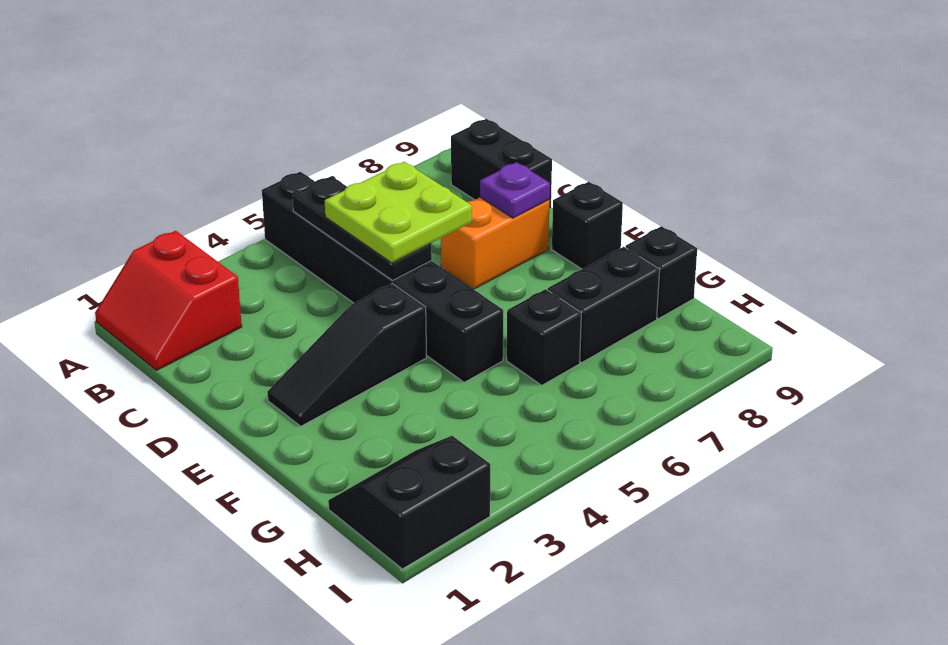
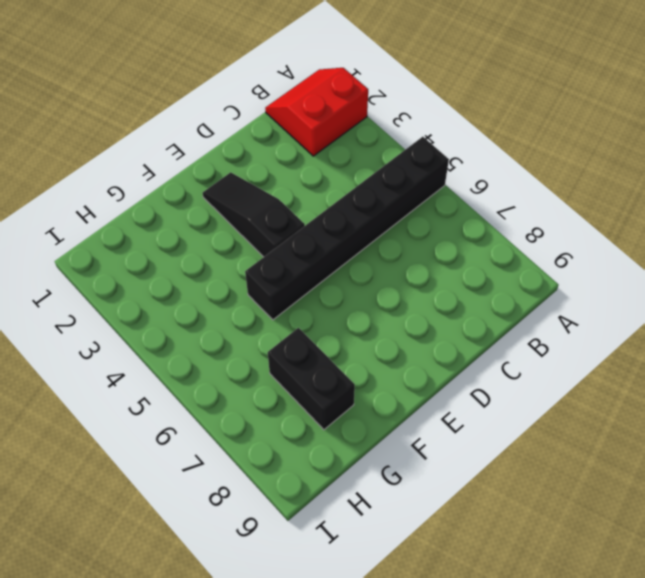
none -> black 1x2 brick [451,119,552,209]
none -> orange 1x2 brick [441,197,550,289]
none -> black 1x1 brick [552,182,623,269]

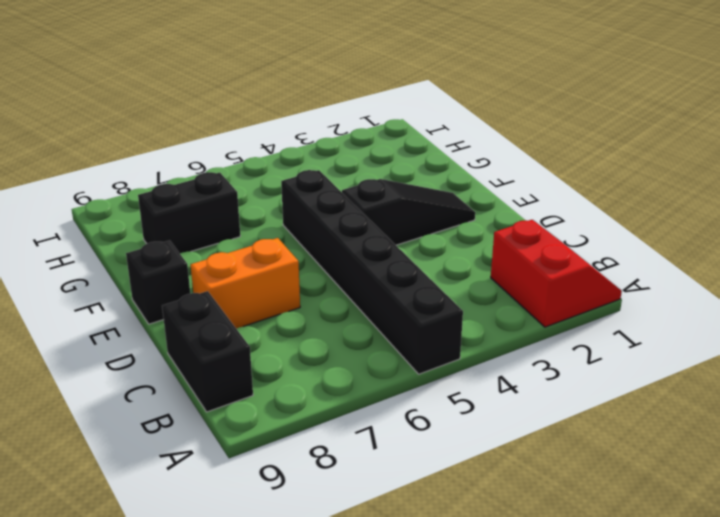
none -> black 1x1 brick [507,289,581,385]
none -> black 1x1 brick [625,226,697,319]
none -> black 2x2 slope [328,436,490,569]

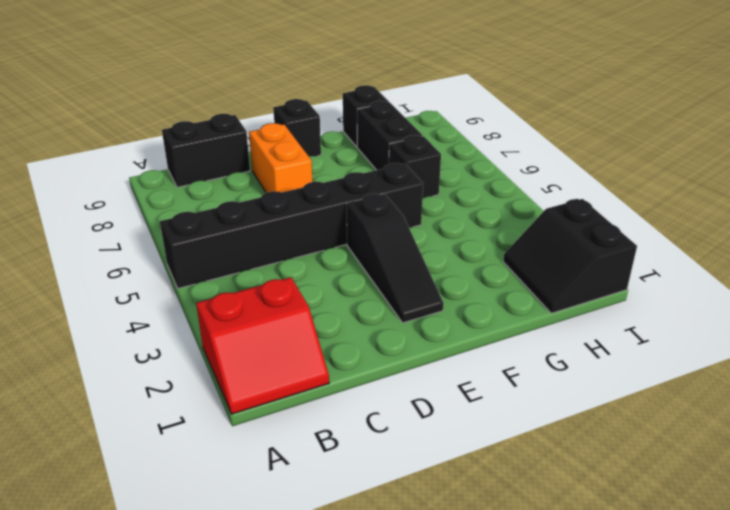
none -> black 1x3 plate [293,176,432,280]
none -> purple 1x1 plate [480,162,550,218]
none -> lime 2x2 plate [325,162,472,263]

